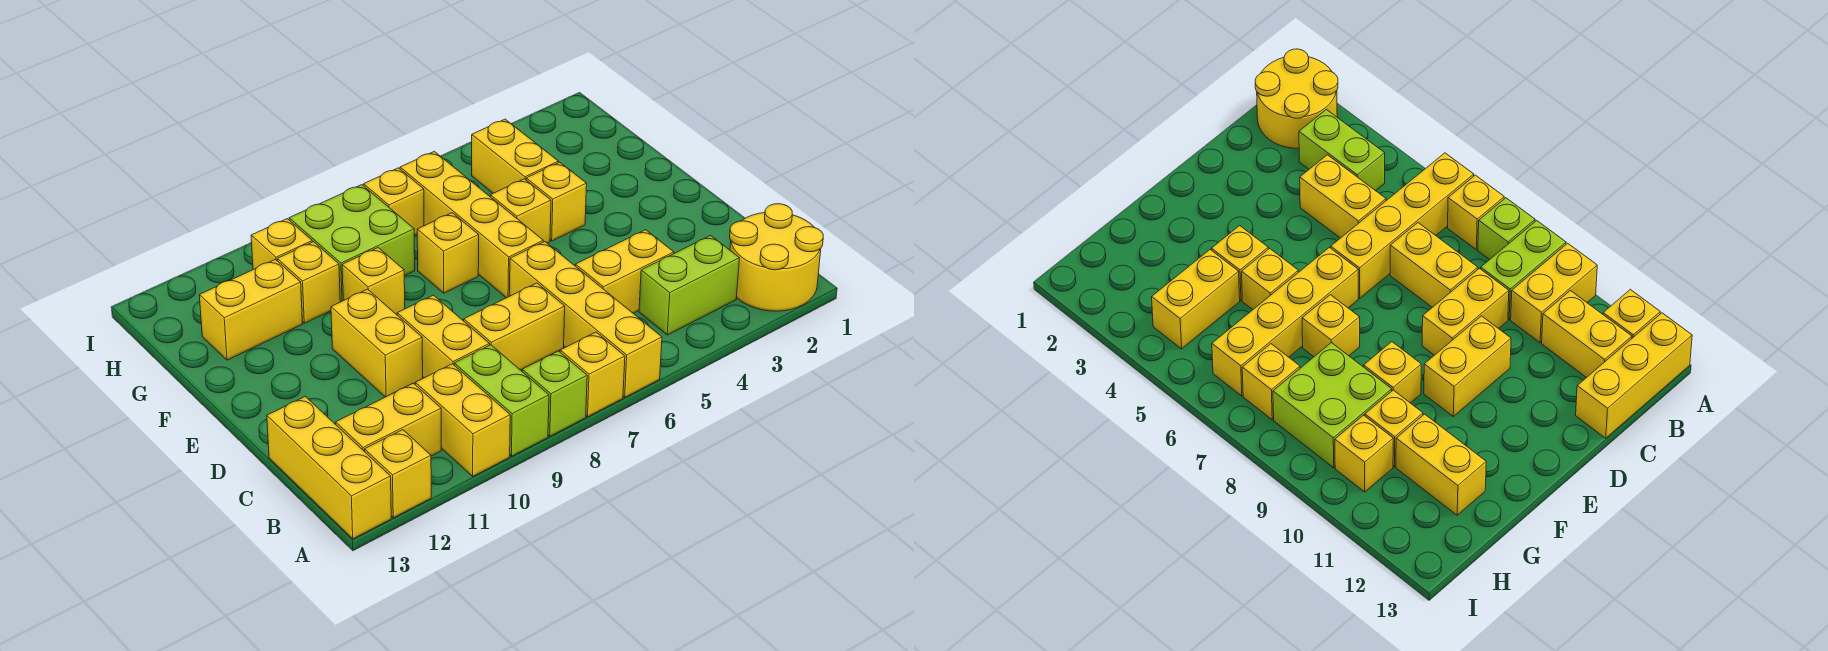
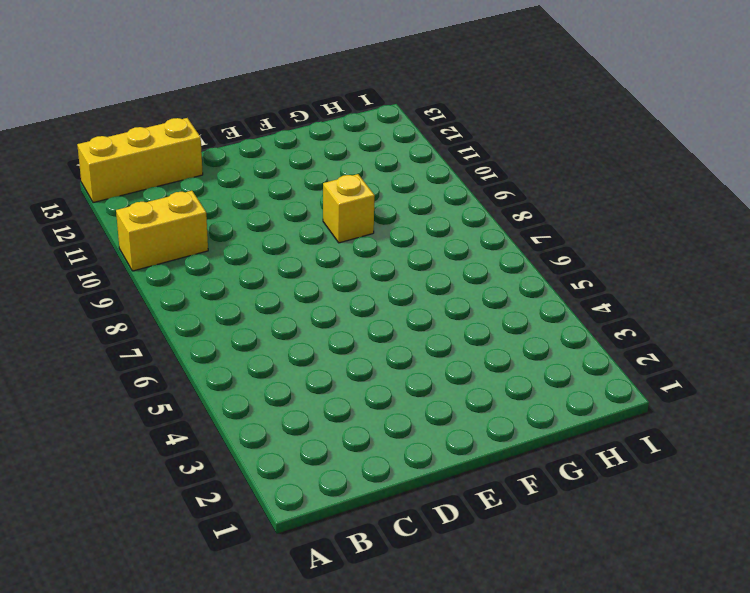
none -> yellow 2x2 round brick [730,204,823,311]
none -> yellow 1x4 brick [509,242,662,397]
none -> yellow 1x1 brick [560,332,625,417]

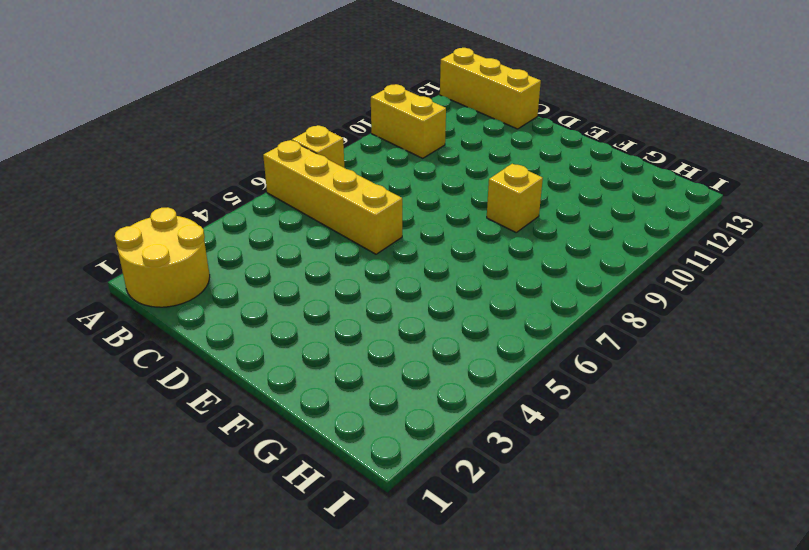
none -> lime 1x1 brick [522,351,587,436]
none -> lime 1x2 brick [454,345,549,456]
none -> yellow 1x1 brick [365,430,431,518]

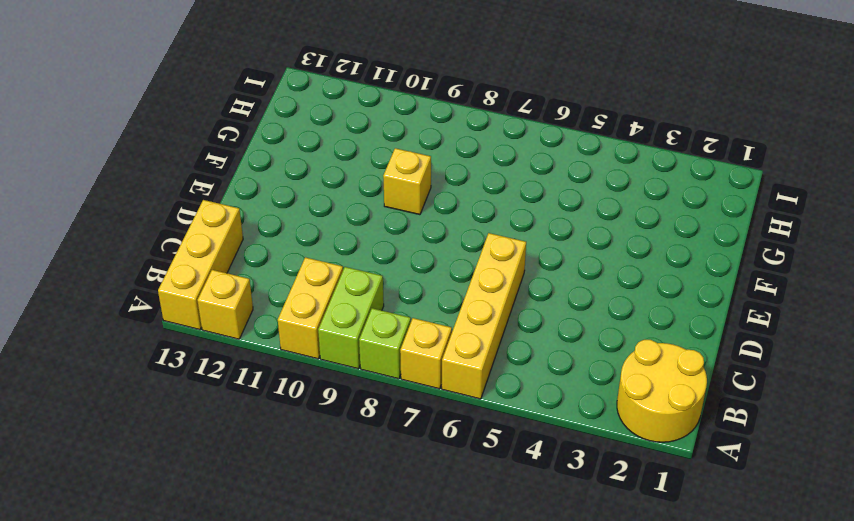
none -> lime 1x2 brick [639,235,739,335]
none -> yellow 1x2 brick [336,383,441,456]
none -> yellow 1x2 brick [575,230,674,313]

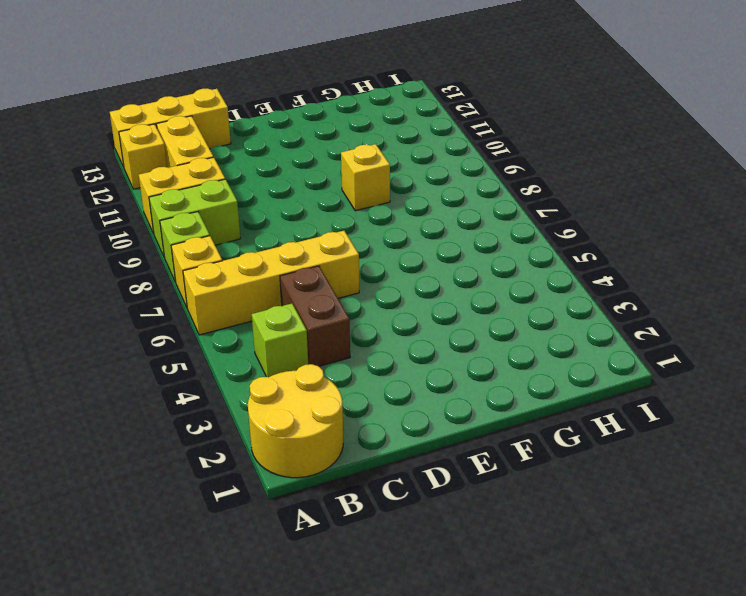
lime 1x1 brick [252,304,308,377] -> lime 1x2 brick [639,235,739,335]
brown 1x2 brick [280,266,350,366] -> yellow 1x2 brick [575,230,674,313]
none -> yellow 1x2 brick [464,283,565,370]
none -> yellow 1x2 brick [397,295,490,378]
none -> yellow 1x2 brick [331,289,423,397]

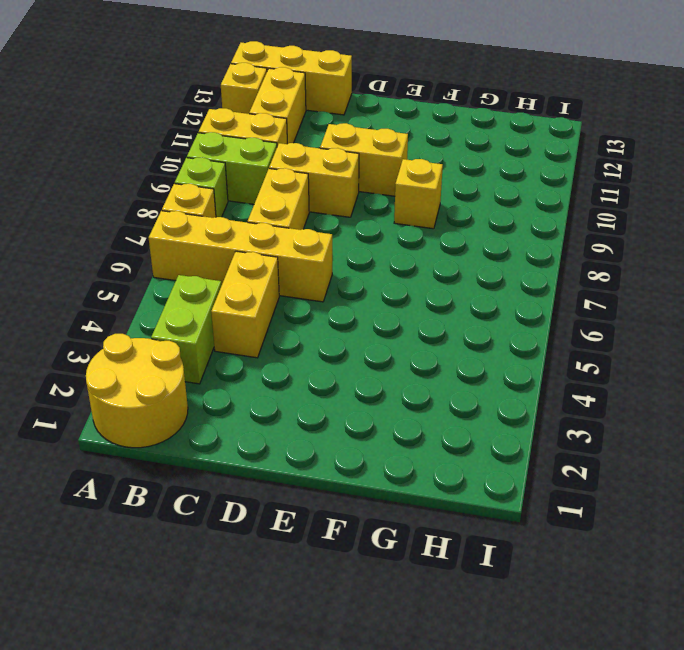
none -> yellow 1x4 brick [400,151,543,298]
none -> yellow 1x1 brick [526,162,587,241]
none -> yellow 1x1 brick [490,179,551,243]

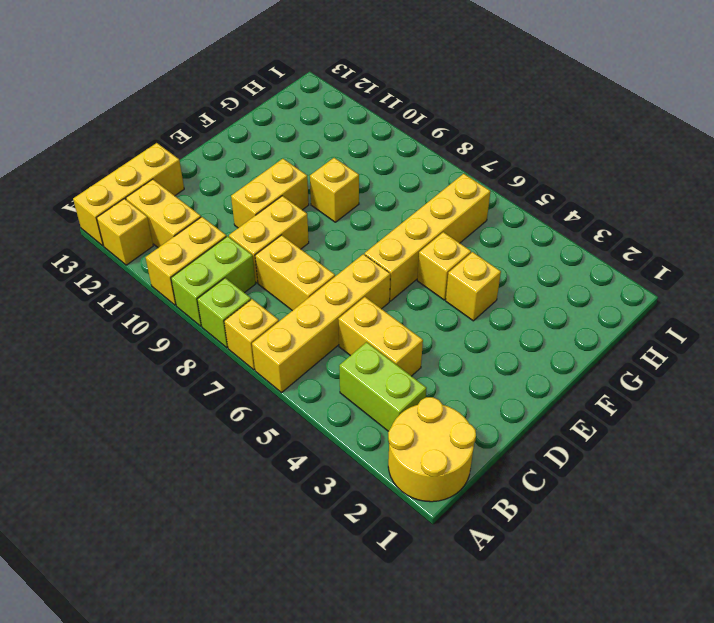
none -> yellow 1x1 brick [417,213,479,293]
none -> yellow 1x2 brick [472,119,559,193]
none -> lime 2x2 brick [289,185,415,302]

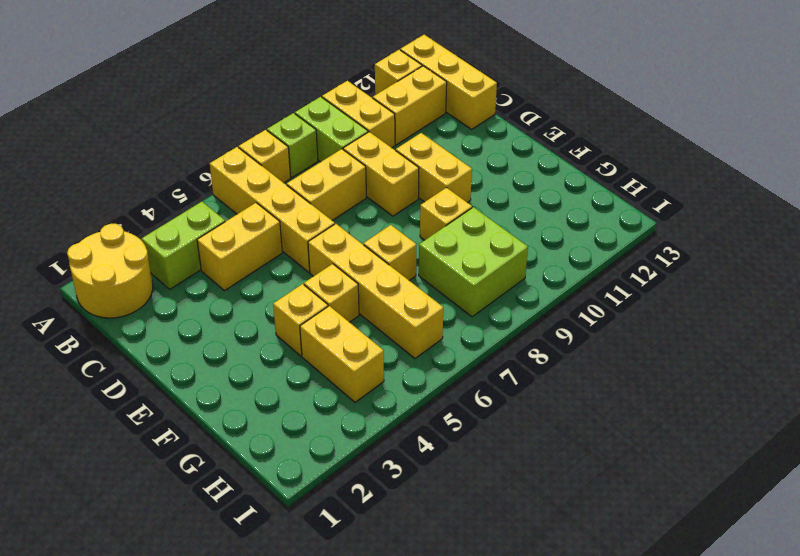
none -> yellow 1x1 brick [277,242,340,323]
none -> yellow 1x2 brick [199,259,303,360]
none -> yellow 1x1 brick [364,168,424,235]

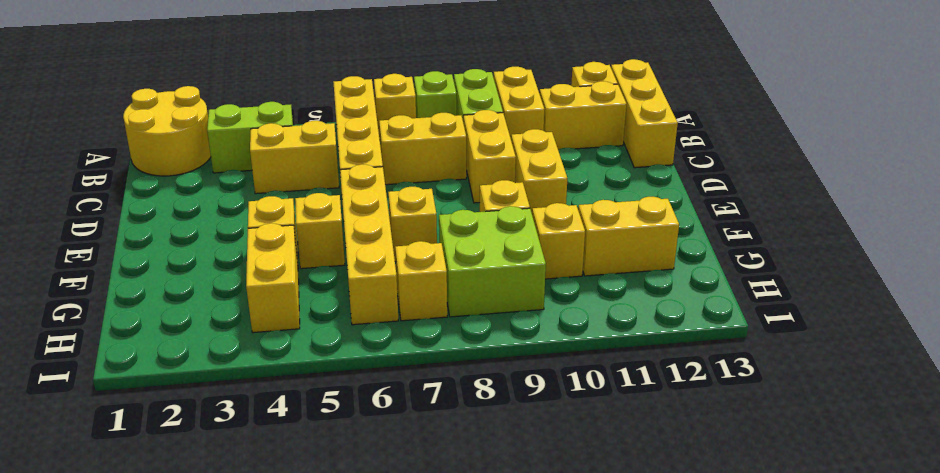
none -> yellow 1x1 brick [251,219,312,269]

